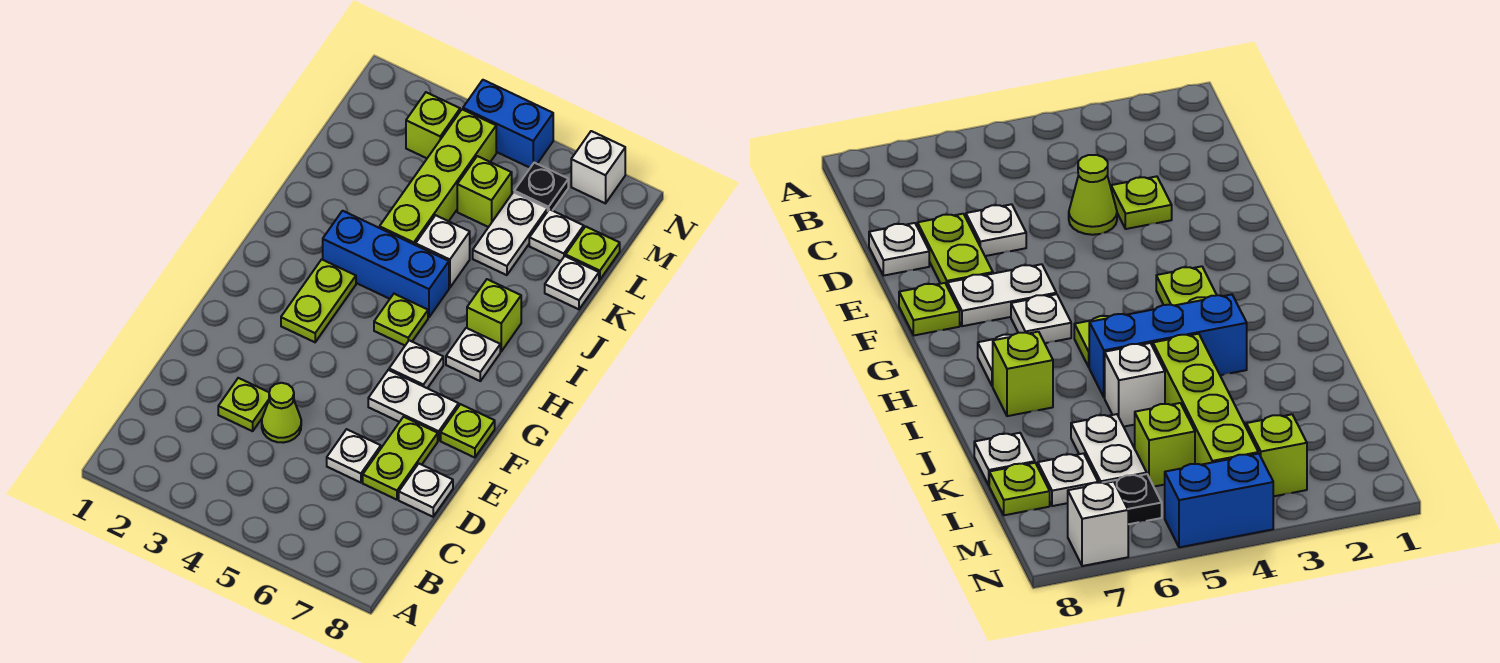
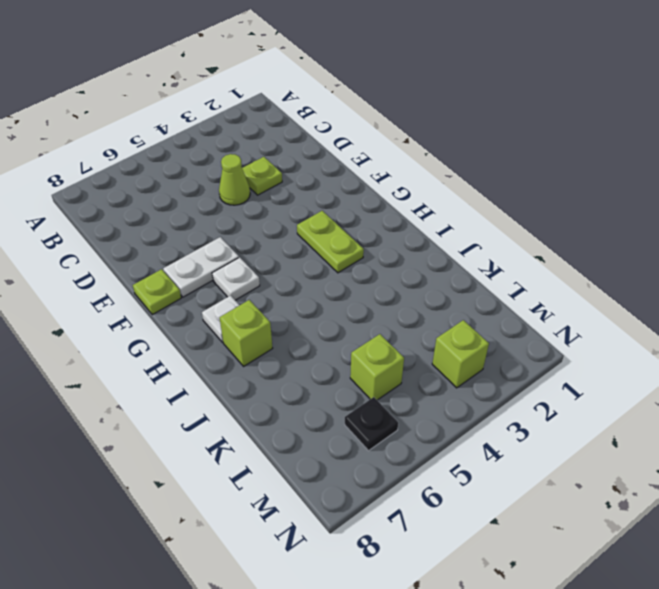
none -> white 1x1 plate [327,429,381,483]
none -> lime 1x2 plate [363,417,438,500]
none -> white 1x1 plate [399,464,453,517]

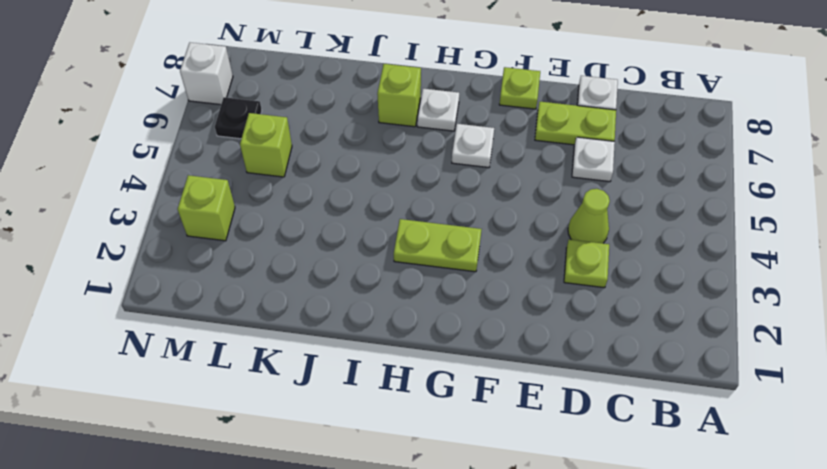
none -> white 1x2 plate [368,370,459,440]
none -> lime 1x1 plate [374,294,428,345]
none -> blue 1x3 brick [323,211,449,317]

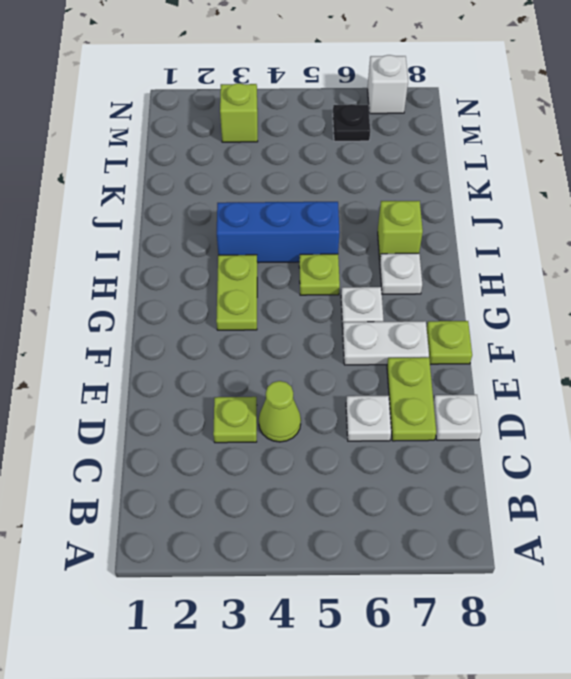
none -> lime 1x4 brick [380,109,496,245]
none -> white 1x1 brick [416,215,470,288]
none -> white 1x2 plate [473,192,548,275]

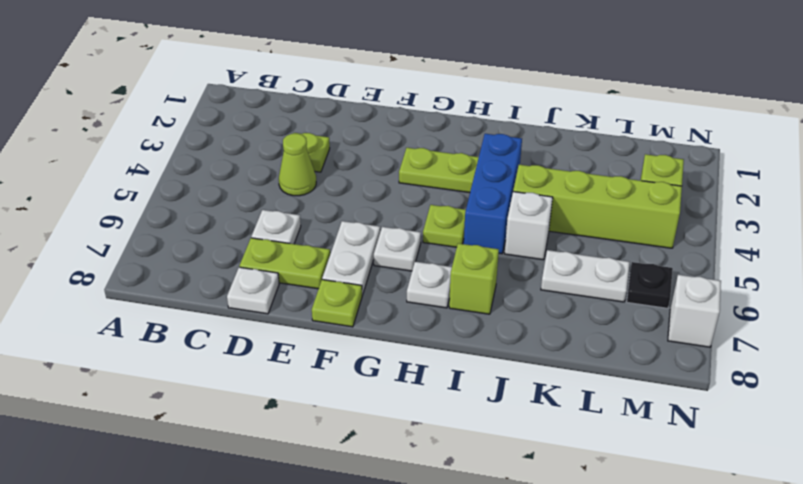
none -> white 1x1 plate [545,256,599,309]
none -> lime 1x1 brick [457,156,512,227]
none -> white 1x1 plate [529,209,584,261]

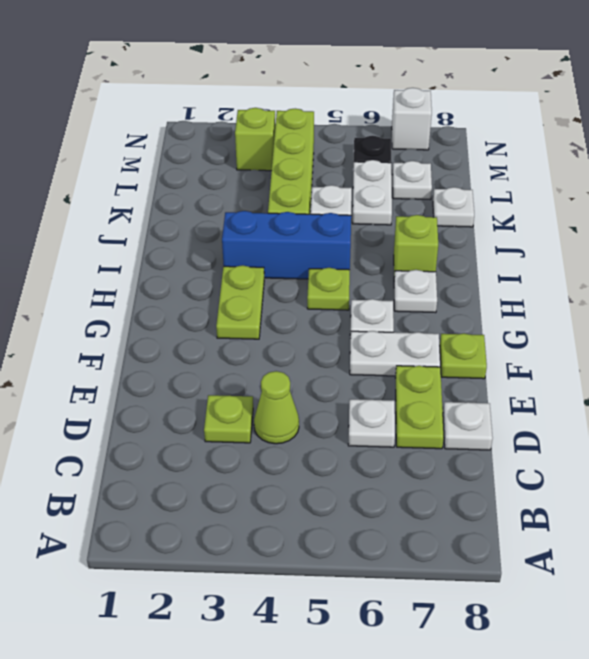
none -> lime 1x1 brick [457,156,512,227]
none -> lime 1x1 plate [566,226,620,280]
none -> blue 1x2 brick [463,80,553,168]

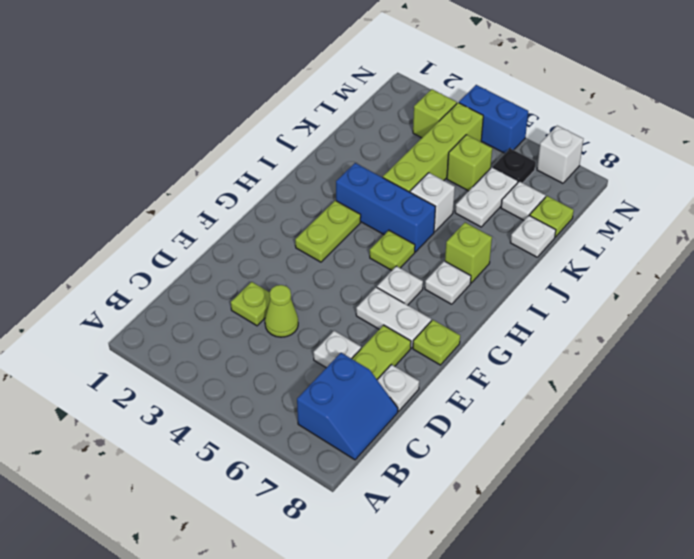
blue 2x2 slope [297,353,398,460] -> none

